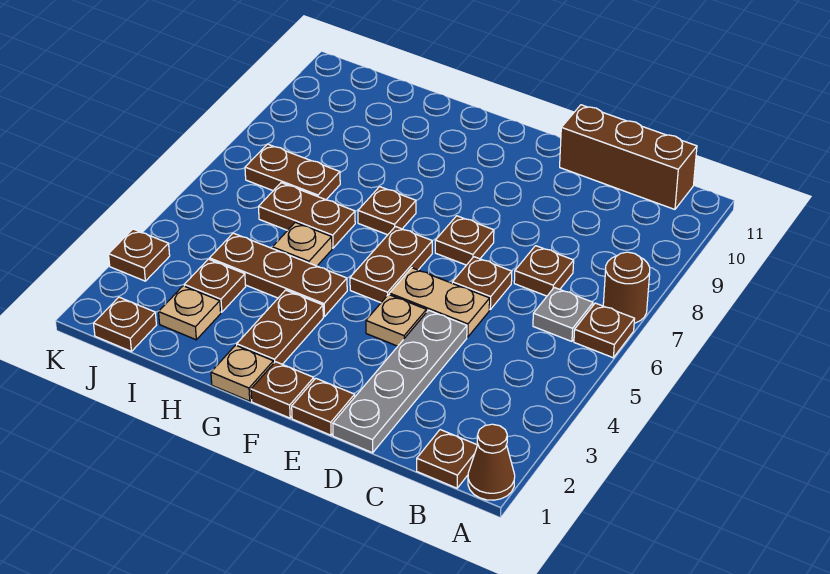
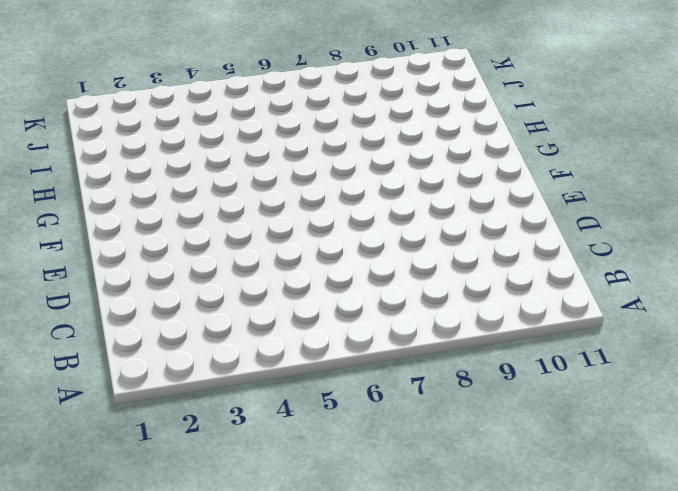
none -> brown 1x1 cone [468,424,515,500]
none -> brown 1x1 plate [574,303,634,358]
none -> brown 1x1 round brick [603,252,650,323]

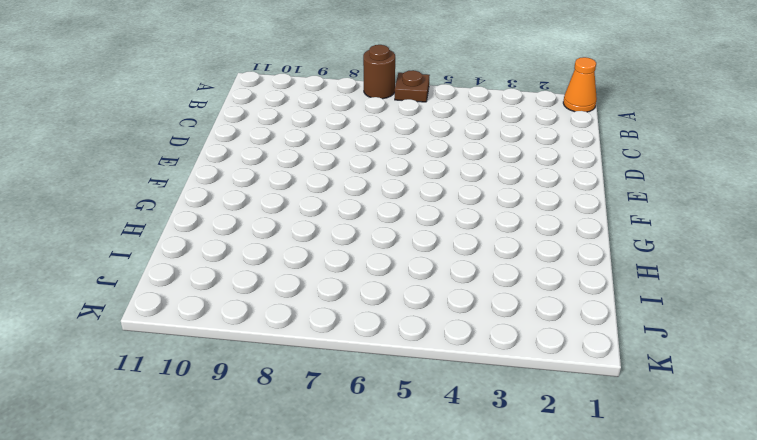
orange 1x1 cone [563,57,597,112] -> brown 1x1 cone [468,424,515,500]
none -> brown 1x1 plate [417,430,477,488]
none -> grey 1x1 plate [533,287,593,341]
none -> brown 1x3 brick [560,105,697,209]

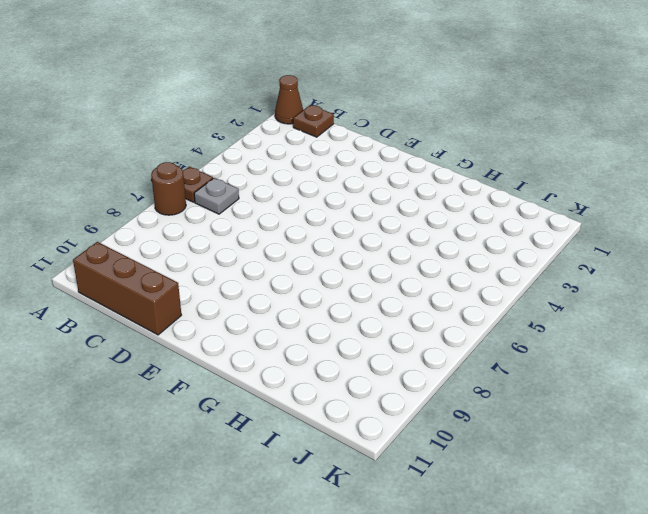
none -> brown 1x1 plate [514,246,574,296]
none -> grey 1x4 plate [333,310,467,453]
none -> tan 1x2 plate [390,268,490,337]

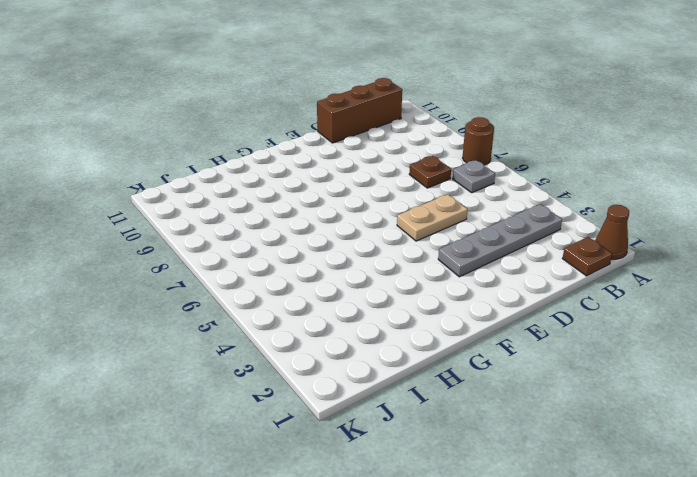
grey 1x4 plate [438,204,562,277] -> grey 1x4 plate turned to [333,310,467,453]
none -> brown 1x1 plate [574,303,634,358]
none -> brown 1x1 plate [452,257,512,309]
none -> brown 1x1 plate [292,379,355,435]

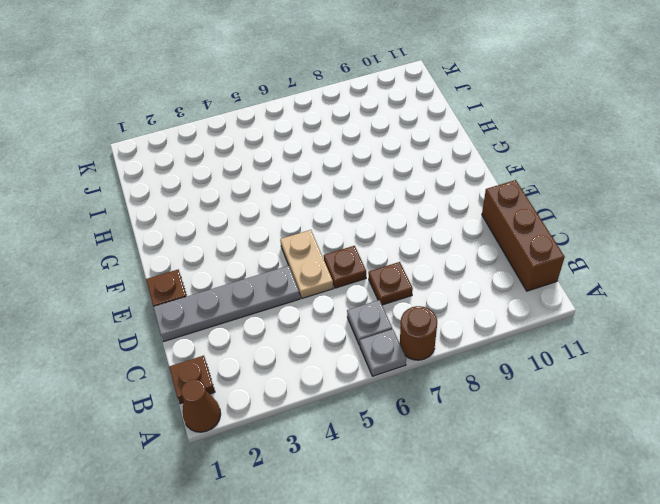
grey 1x1 plate [360,329,406,376] -> brown 1x1 plate [574,303,634,358]
none -> tan 1x1 plate [366,295,426,346]
none -> brown 1x1 plate [435,216,494,265]
none -> brown 1x1 plate [251,362,314,418]

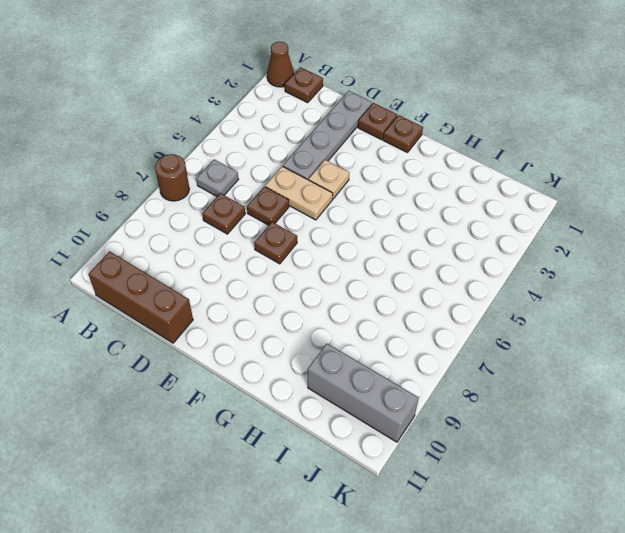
grey 1x3 brick [308,344,419,442] -> none
none -> brown 1x1 plate [574,303,634,358]
none -> brown 1x2 plate [350,227,432,303]
none -> tan 1x1 plate [211,345,274,401]

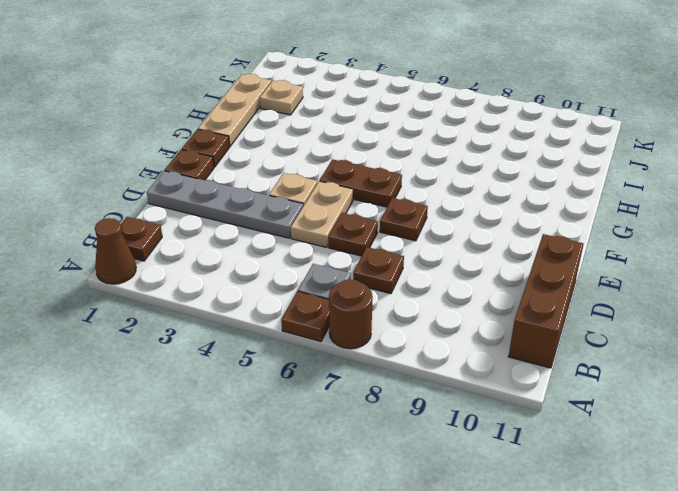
tan 1x3 plate [198,74,271,146] -> tan 1x1 plate [211,345,274,401]
none -> brown 1x2 plate [237,290,323,364]
none -> brown 1x3 plate [210,233,347,317]
none -> brown 1x1 plate [358,187,416,235]

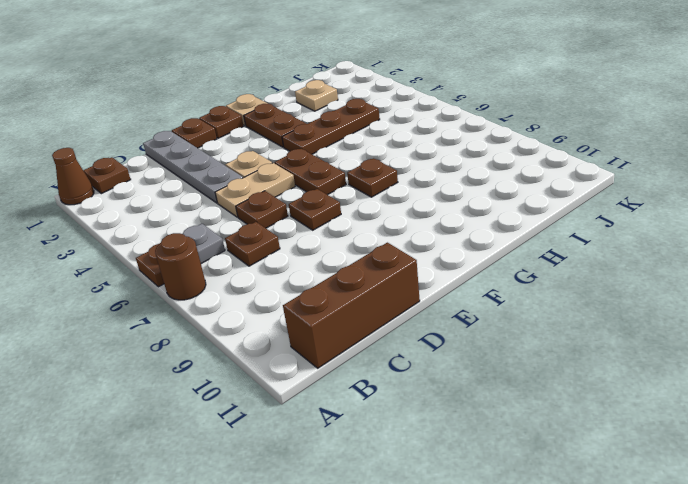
none -> tan 1x1 plate [272,222,332,266]
none -> brown 1x2 plate [258,183,355,248]
none -> brown 1x1 plate [184,259,246,312]

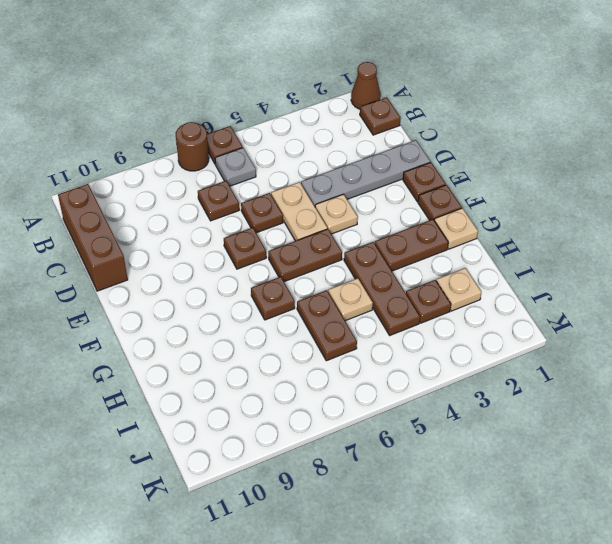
none -> brown 1x2 plate [245,144,340,200]
none -> brown 1x1 plate [94,297,156,351]
none -> brown 1x1 plate [109,229,170,281]

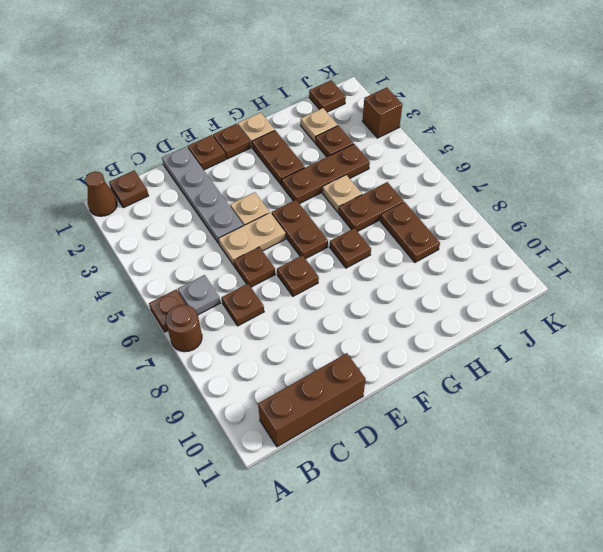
brown 1x2 plate [380,202,440,262] -> brown 1x2 plate turned to [245,144,340,200]
brown 1x1 brick [363,87,402,138] -> brown 1x1 plate [109,229,170,281]

